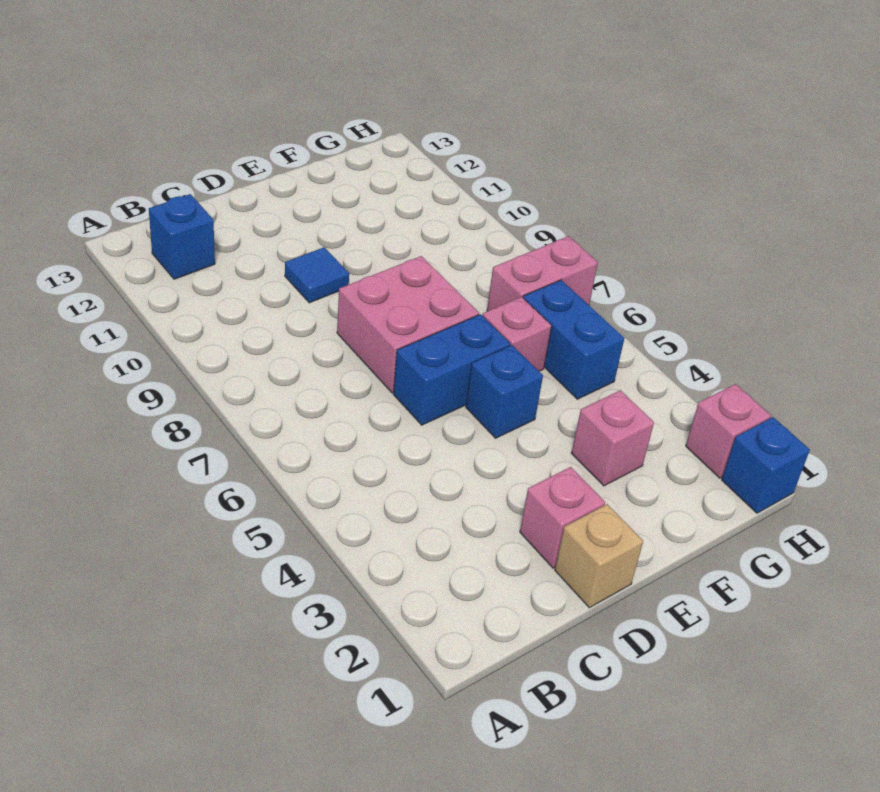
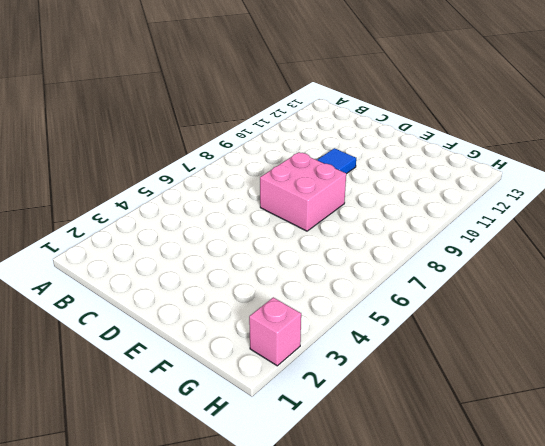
none -> blue 1x1 brick [149,194,215,279]
none -> tan 1x1 brick [555,504,643,608]
none -> pink 1x1 brick [520,467,605,568]

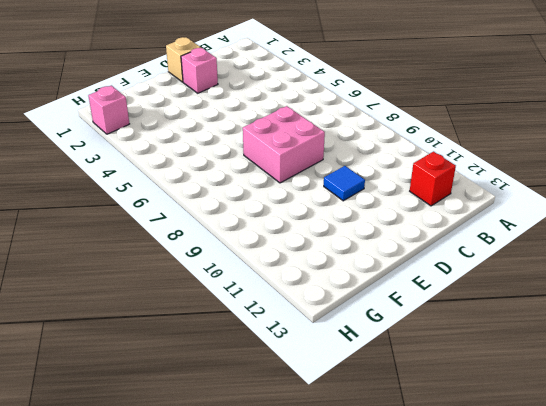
red 1x1 brick [410,152,456,206] -> blue 1x1 brick [149,194,215,279]
none -> blue 1x2 brick [393,314,510,425]
none -> blue 1x1 brick [466,345,543,438]
none -> pink 1x1 brick [571,390,654,486]

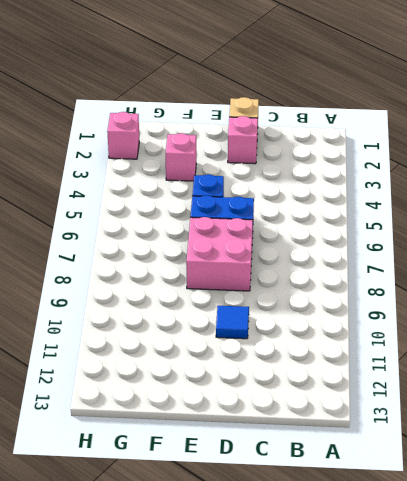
none -> blue 1x1 brick [149,194,215,279]
none -> pink 1x1 brick [482,297,552,371]
none -> blue 1x2 brick [523,280,624,399]

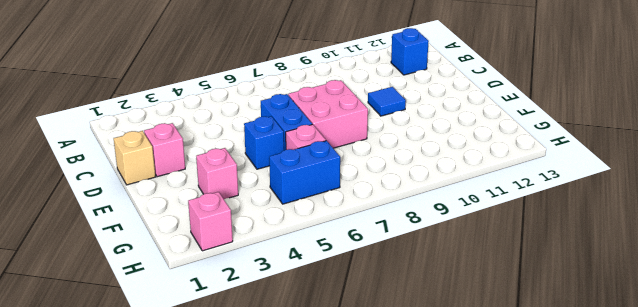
none -> pink 1x2 brick [487,236,598,311]
none -> blue 1x1 brick [722,417,810,513]

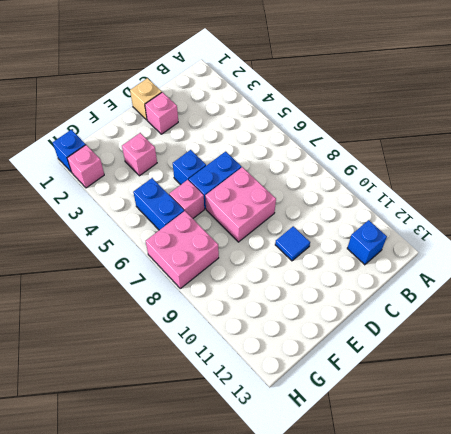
pink 2x2 brick [146,211,219,289] -> pink 1x2 brick [487,236,598,311]

